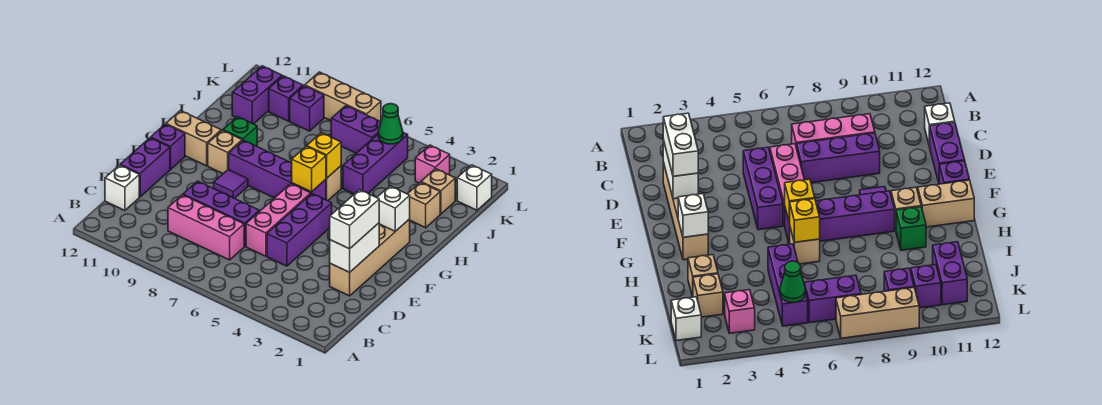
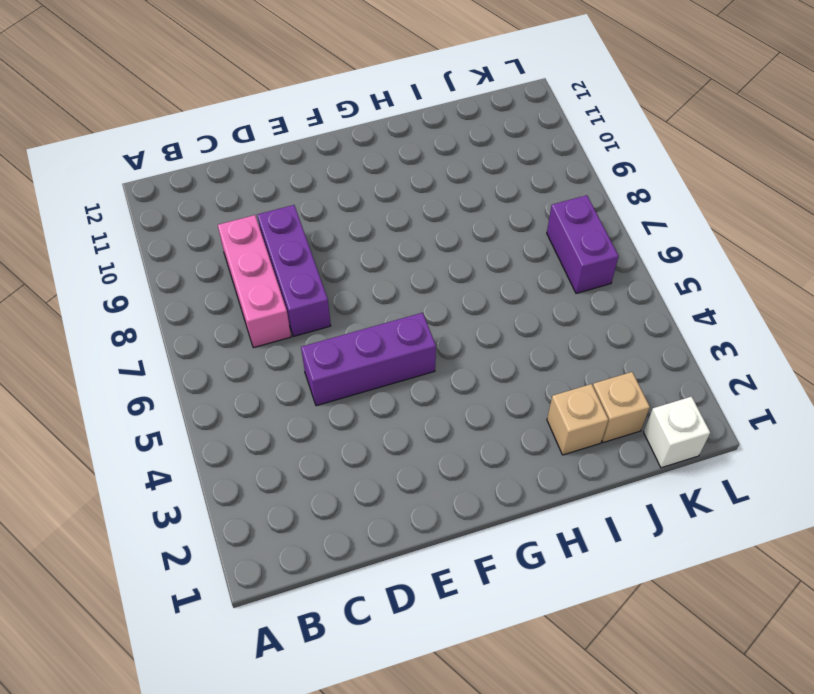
none -> white 1x1 brick [105,165,139,210]
none -> tan 1x4 brick [330,219,410,296]
none -> pink 1x3 brick [246,184,311,256]
none -> purple 1x2 brick [120,138,170,197]

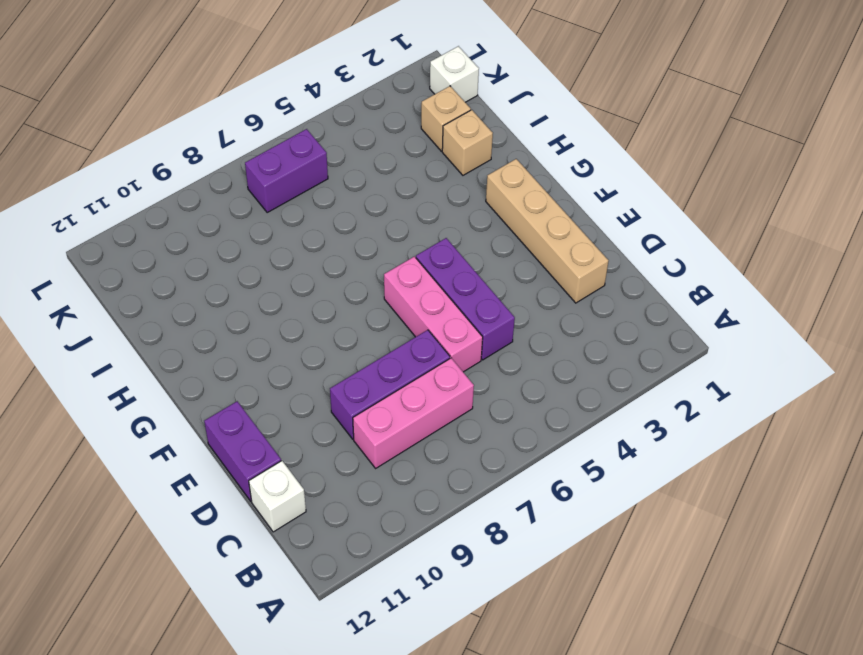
none -> purple 1x1 tile [214,170,248,198]
none -> purple 1x1 brick [151,124,185,170]
none -> purple 1x4 brick [229,140,326,200]
none -> tan 1x1 brick [208,130,242,174]

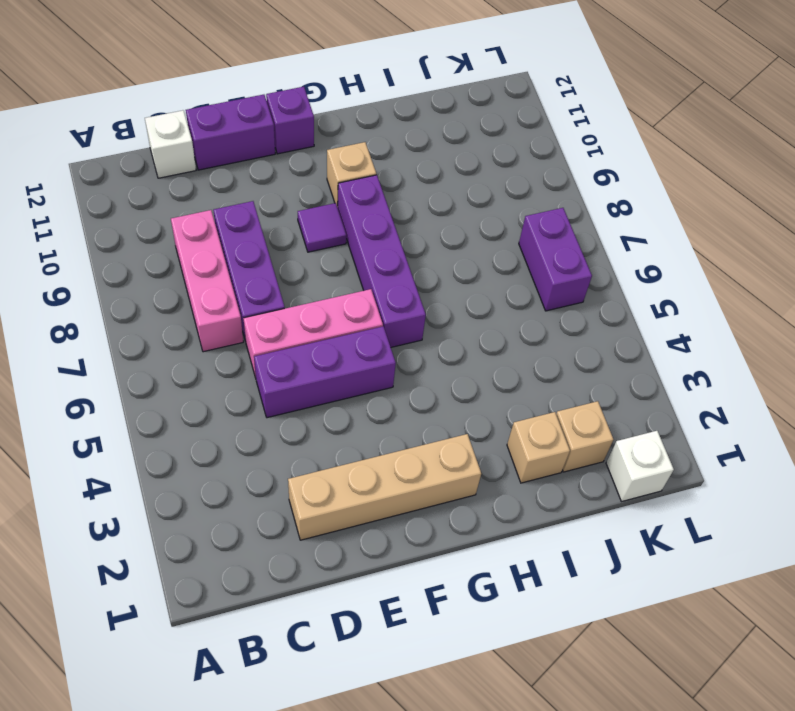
none -> tan 1x2 brick [166,111,221,166]
none -> tan 1x1 brick [326,166,341,201]
none -> green 1x1 brick [223,117,257,146]
none -> purple 1x3 brick [343,133,408,194]

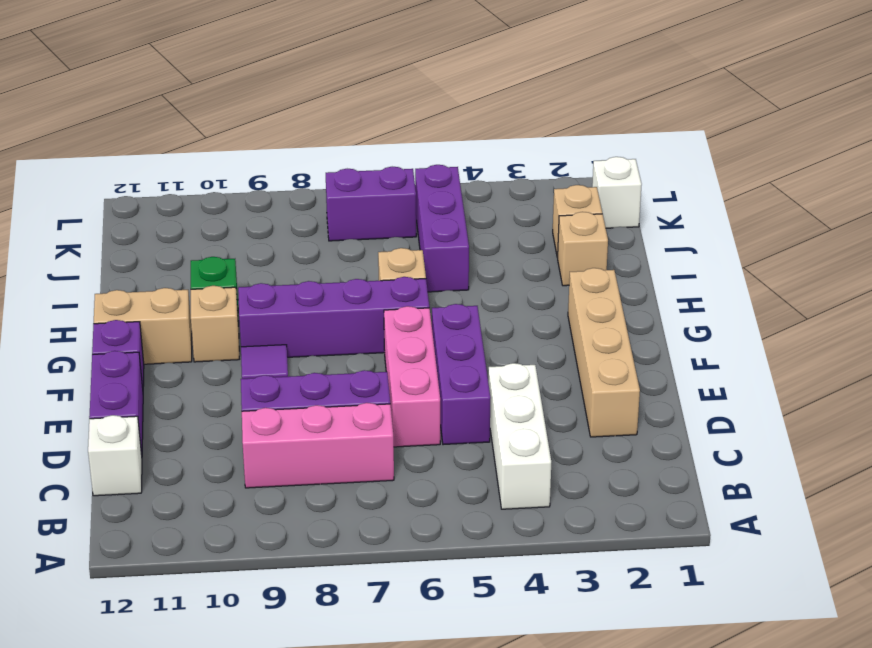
white 1x3 brick [488,363,551,509] -> none
none -> purple 1x2 brick [232,66,282,124]
none -> pink 1x1 brick [415,145,450,183]
none -> purple 1x1 brick [290,86,324,131]
none -> purple 1x1 brick [269,76,303,121]

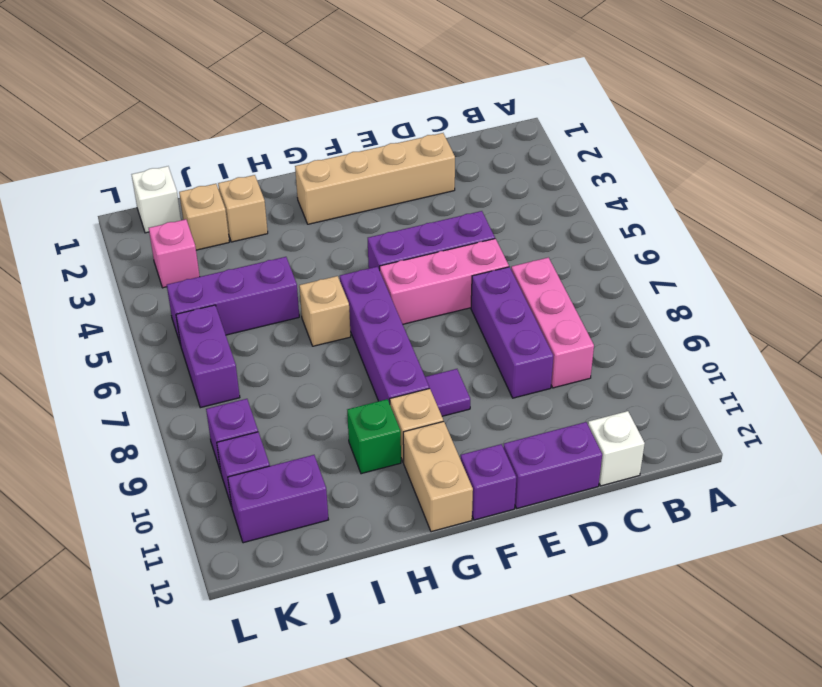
none -> tan 1x3 brick [305,72,381,122]
none -> white 1x2 brick [330,223,379,272]
none -> white 1x1 brick [377,186,410,231]
none -> yellow 1x1 brick [292,146,326,192]

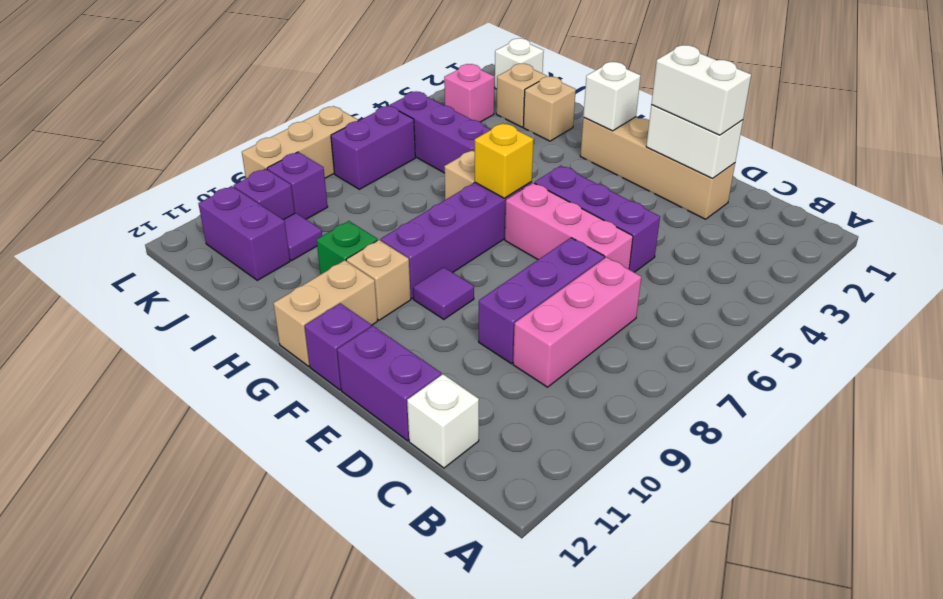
purple 1x1 tile [284,213,322,260] -> none
none -> yellow 1x1 brick [307,133,341,178]
none -> green 1x1 cone [378,104,403,144]

